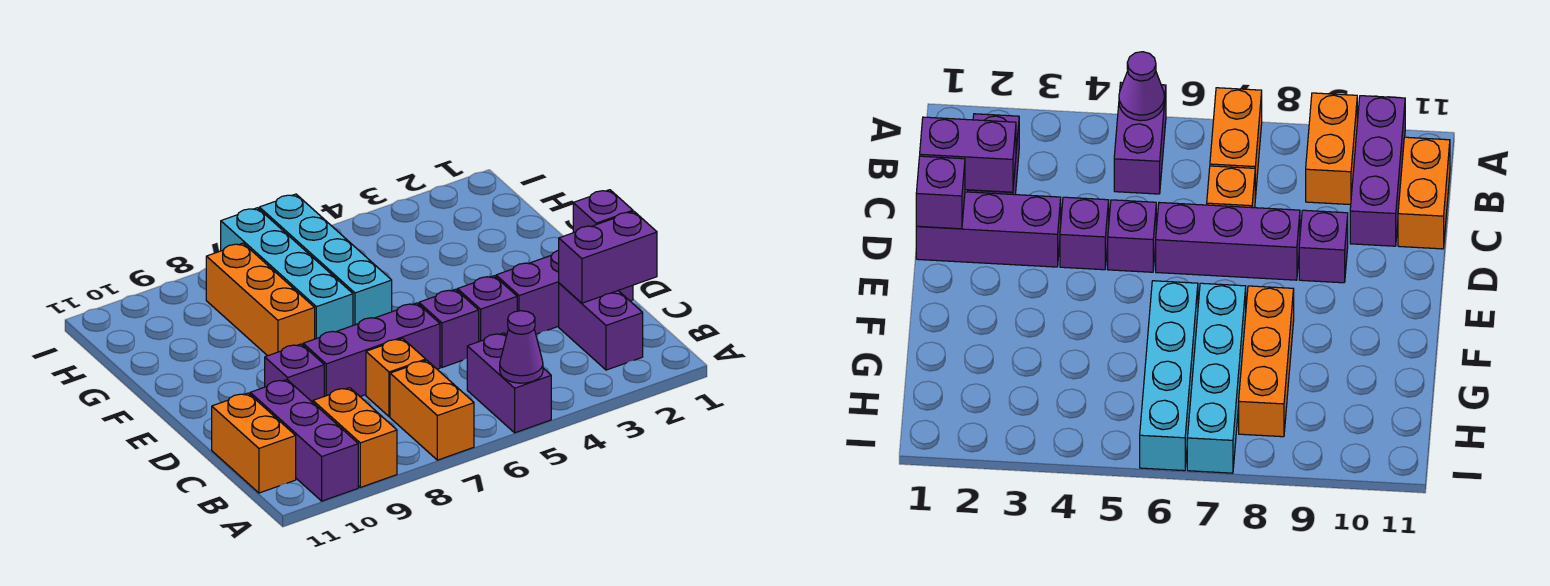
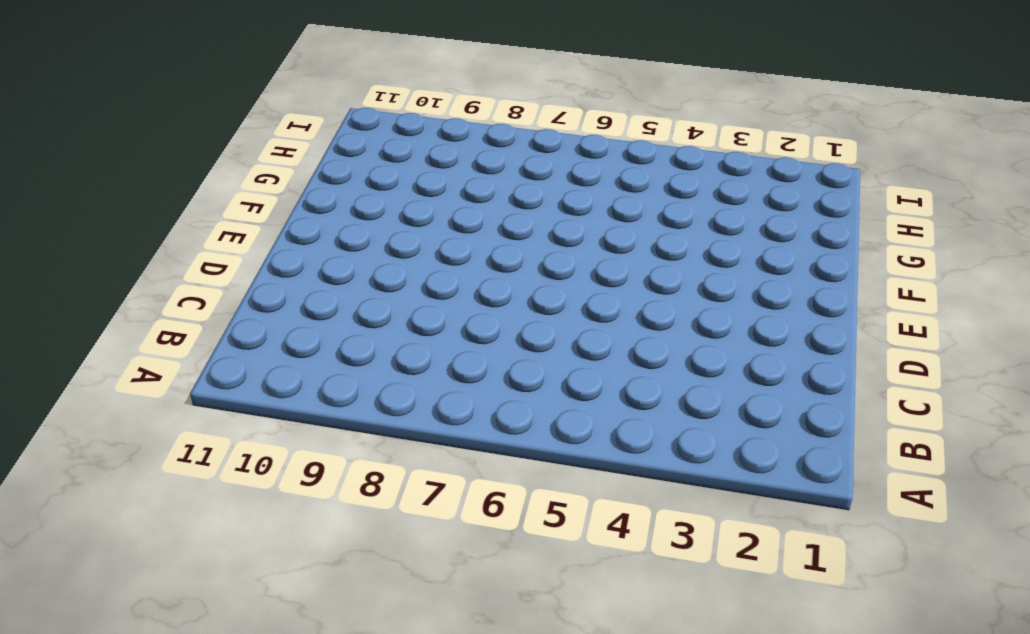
none -> purple 1x2 brick [467,333,551,433]
none -> orange 1x2 brick [390,360,474,460]
none -> orange 1x2 brick [313,388,397,487]

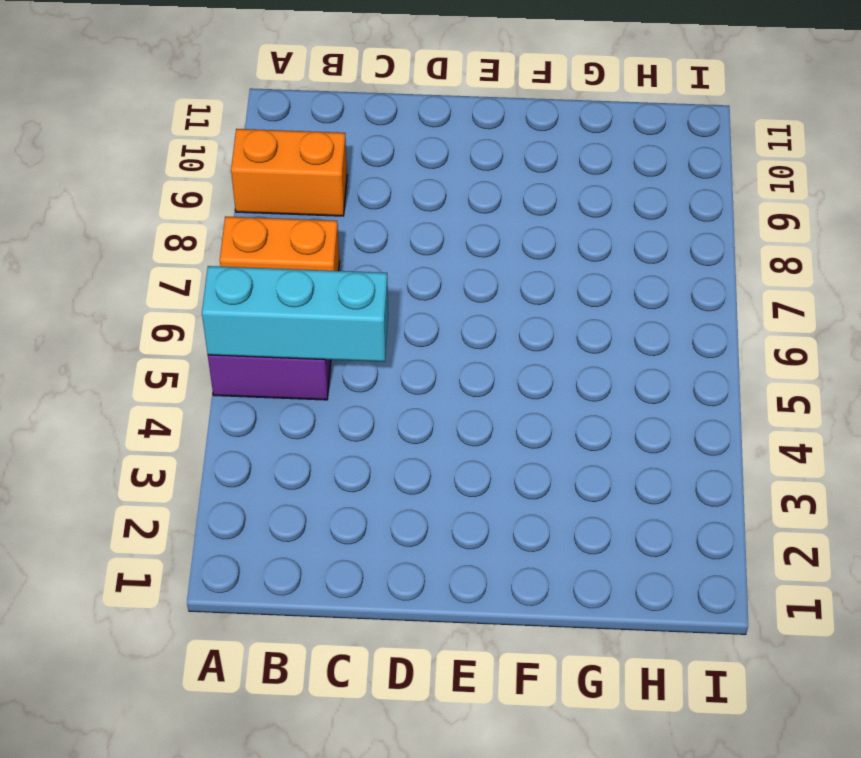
cyan 1x3 brick [202,266,388,362] -> purple 1x1 cone [500,311,543,383]
none -> purple 1x3 brick [250,380,358,501]
none -> purple 1x2 brick [559,283,643,370]
none -> orange 1x2 brick [212,393,296,493]

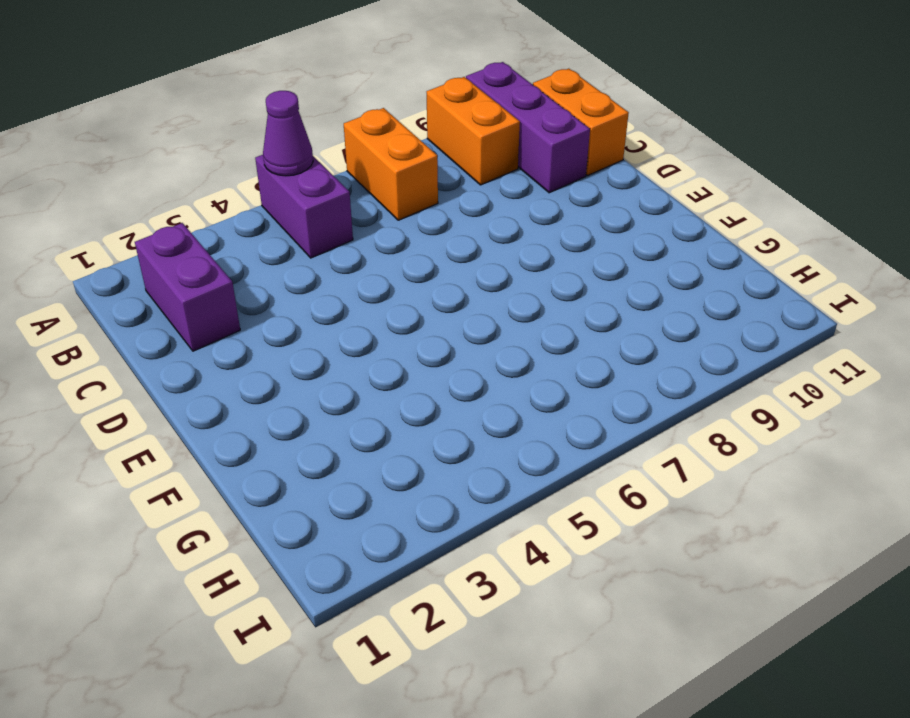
none -> orange 1x1 brick [366,338,426,417]
none -> purple 1x3 brick [496,250,633,334]
none -> purple 1x1 brick [457,276,517,342]

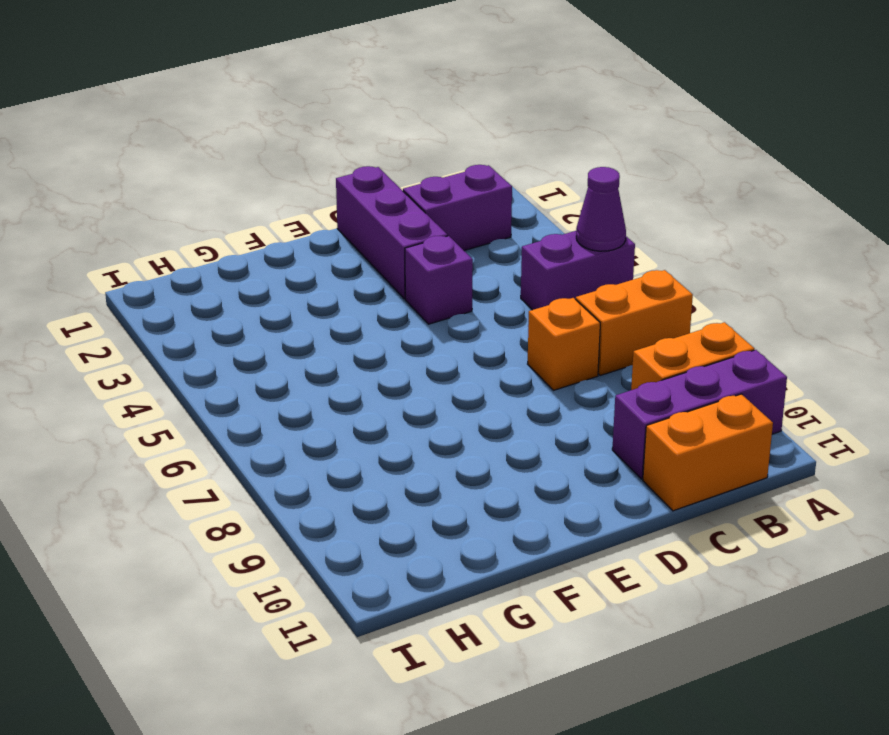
none -> purple 1x1 brick [419,289,479,367]
none -> purple 1x3 brick [303,303,440,396]
none -> purple 1x1 brick [265,344,324,402]

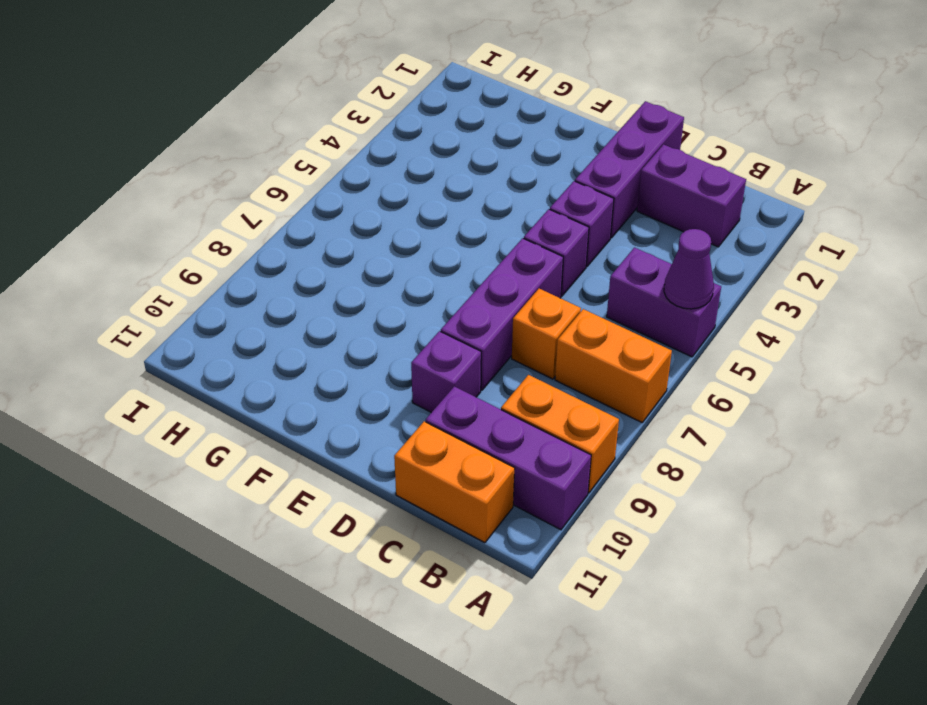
none -> cyan 1x4 brick [259,194,392,325]
none -> cyan 1x4 brick [221,208,353,339]
none -> orange 1x3 brick [206,243,315,356]

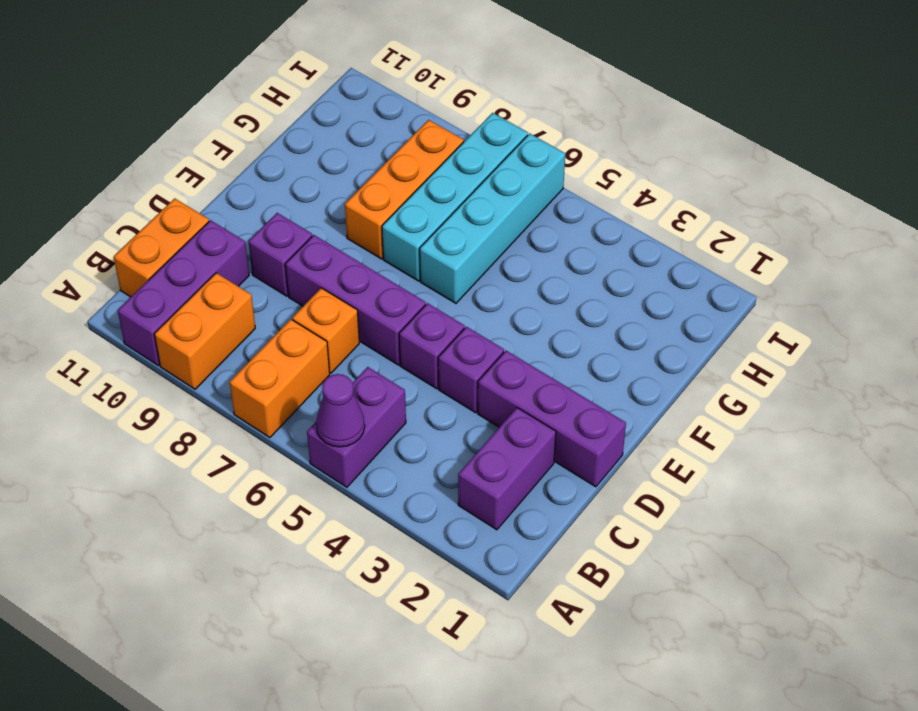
none -> purple 1x2 brick [559,212,657,303]
none -> purple 1x1 brick [573,190,633,233]

